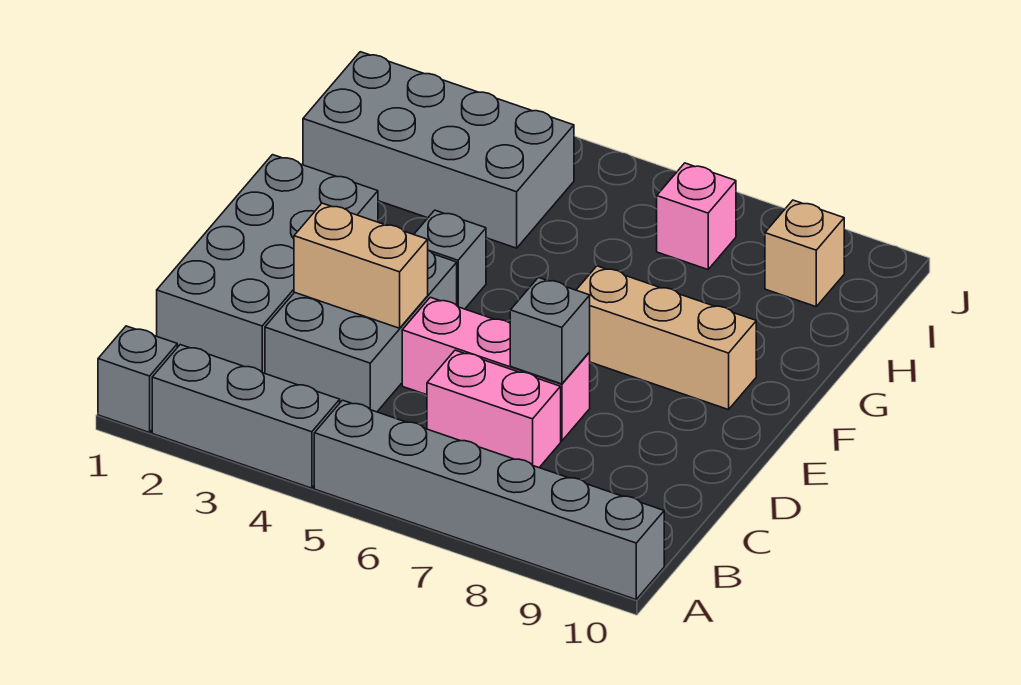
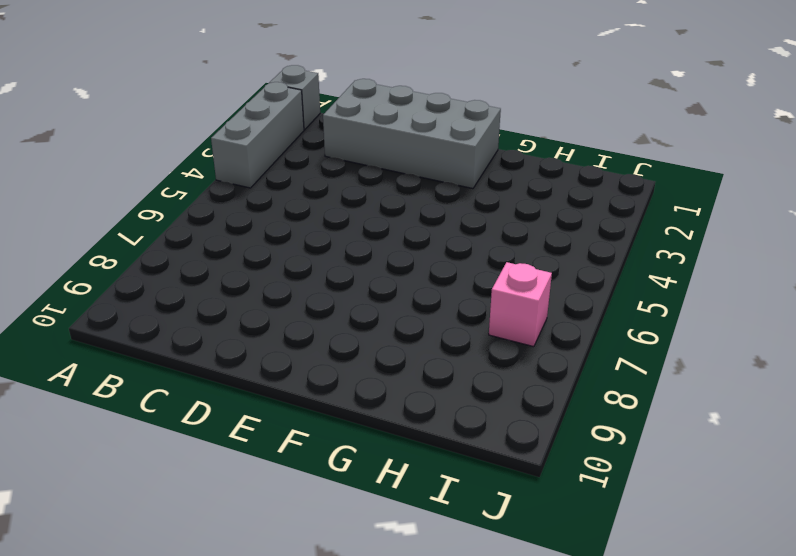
none -> grey 1x6 brick [314,400,664,599]
none -> grey 2x3 brick [265,250,457,412]
none -> pink 1x2 brick [427,350,561,467]

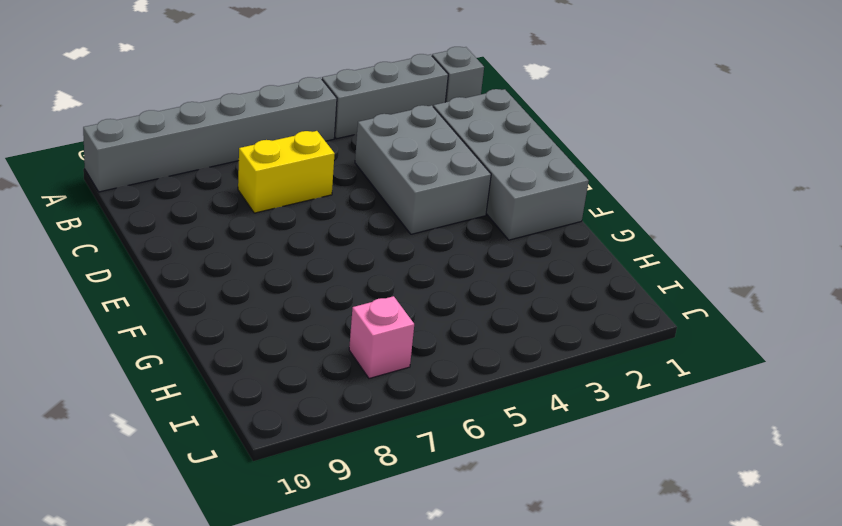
yellow 1x2 brick [238,131,335,213] -> pink 1x2 brick [427,350,561,467]
none -> pink 1x3 brick [402,297,590,441]
none -> grey 1x1 brick [414,210,486,309]
none -> tan 1x3 brick [577,266,756,410]

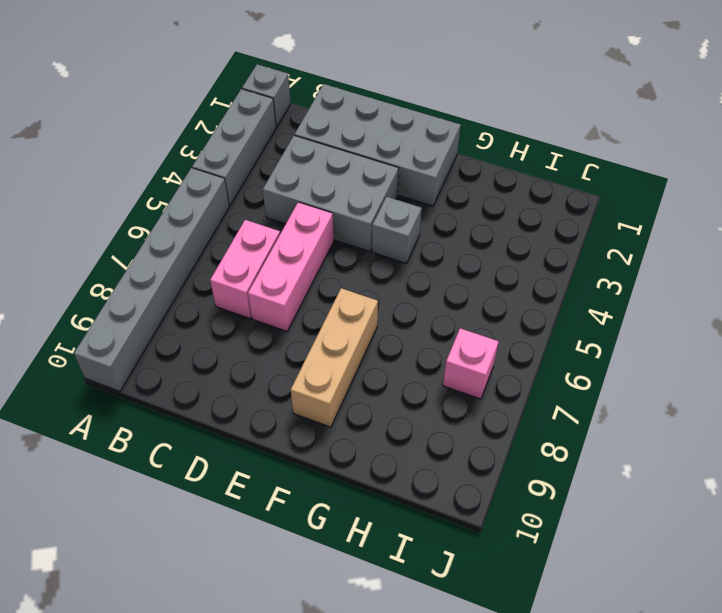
none -> grey 2x4 brick [303,52,574,248]
none -> tan 1x1 brick [765,200,844,307]
none -> tan 1x2 brick [294,203,428,328]

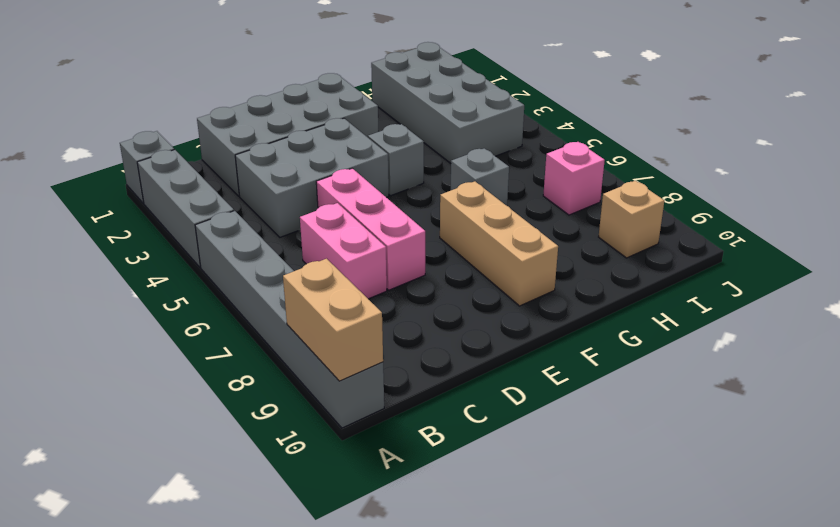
tan 1x2 brick [283,259,383,381] -> tan 1x2 brick moved to [294,203,428,328]
grey 1x1 brick [451,148,509,206] -> grey 1x1 brick moved to [510,277,590,384]

